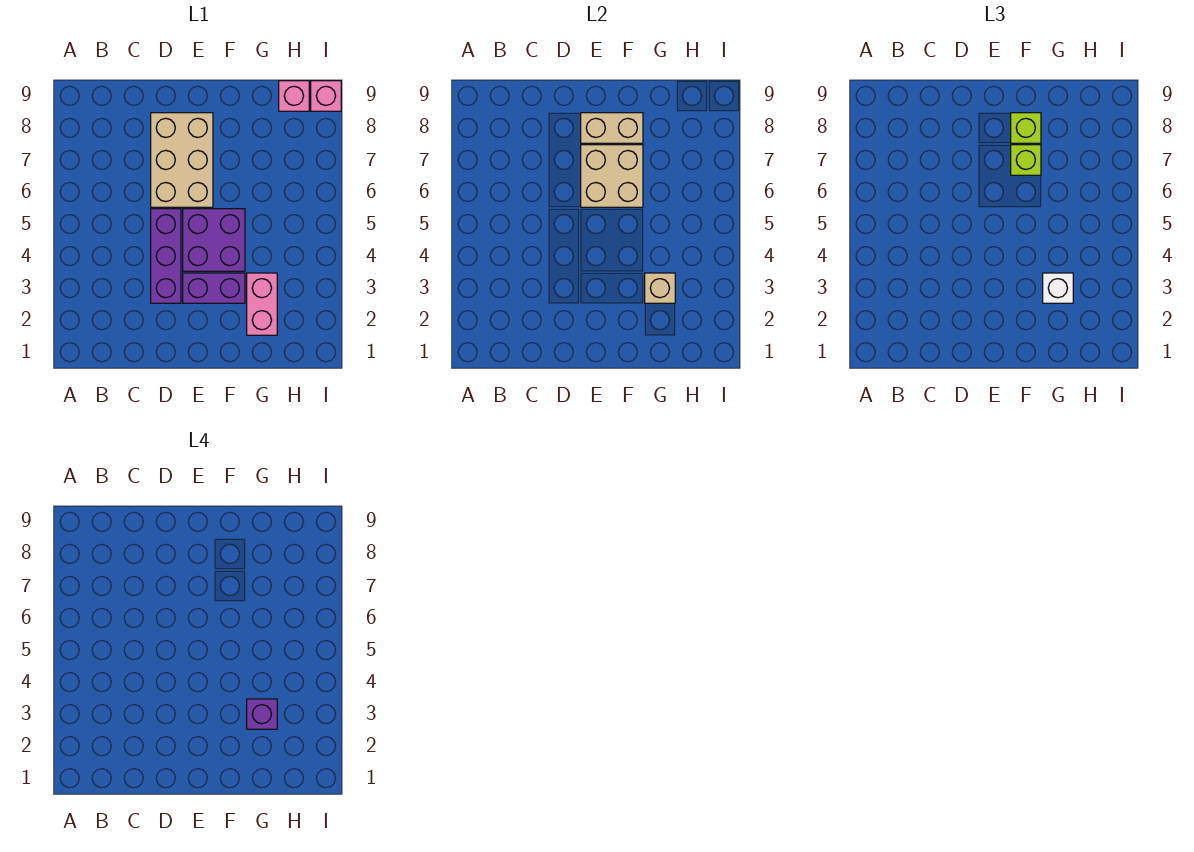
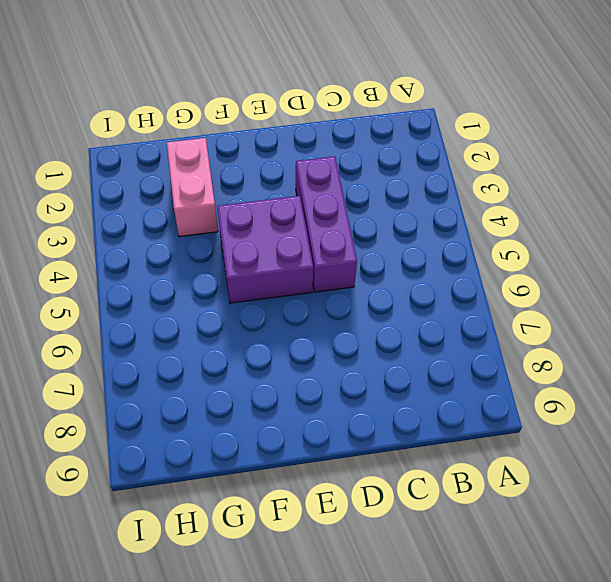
none -> tan 2x3 brick [151,113,213,207]
none -> purple 1x2 brick [183,273,245,303]
none -> pink 1x1 brick [279,81,309,111]

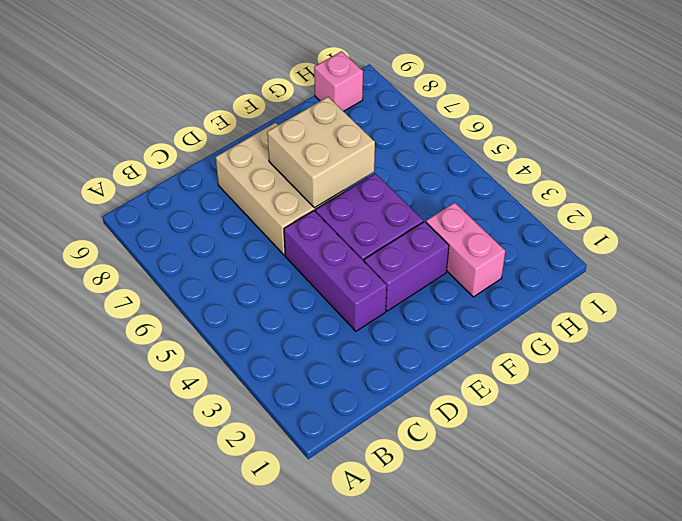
none -> pink 1x1 brick [311,81,341,111]
none -> tan 1x2 brick [581,113,643,143]
none -> tan 1x1 brick [645,273,675,303]

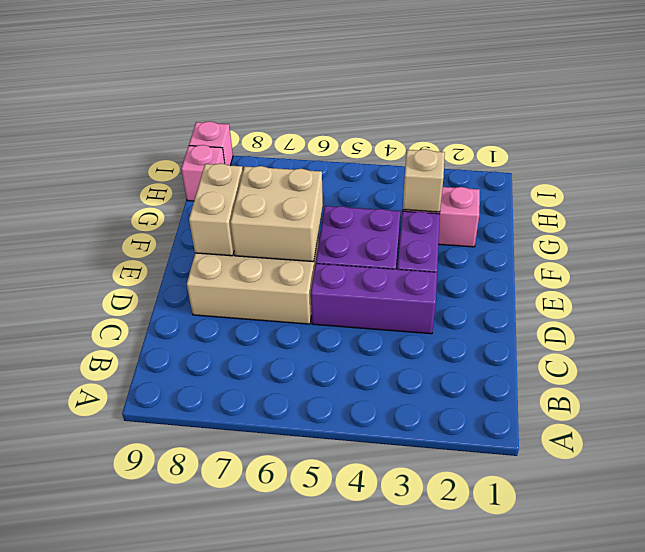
none -> lime 1x1 brick [1011,145,1041,175]
none -> lime 1x1 brick [1011,113,1041,143]
none -> white 1x1 brick [1043,273,1073,303]

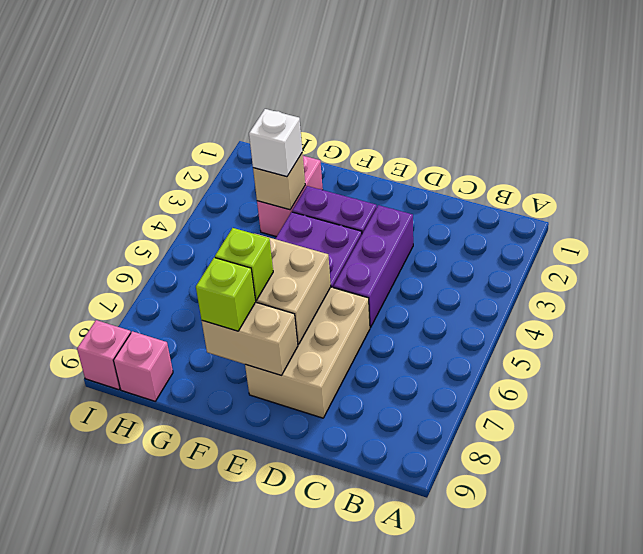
none -> purple 1x1 brick [247,699,277,729]

